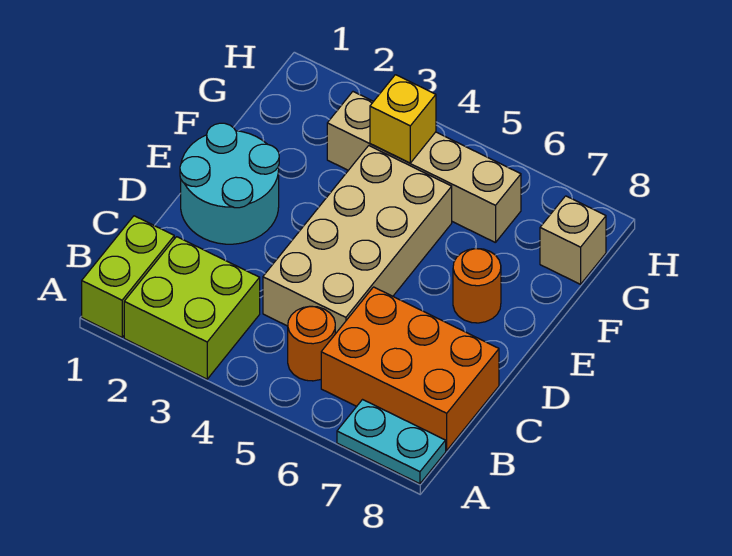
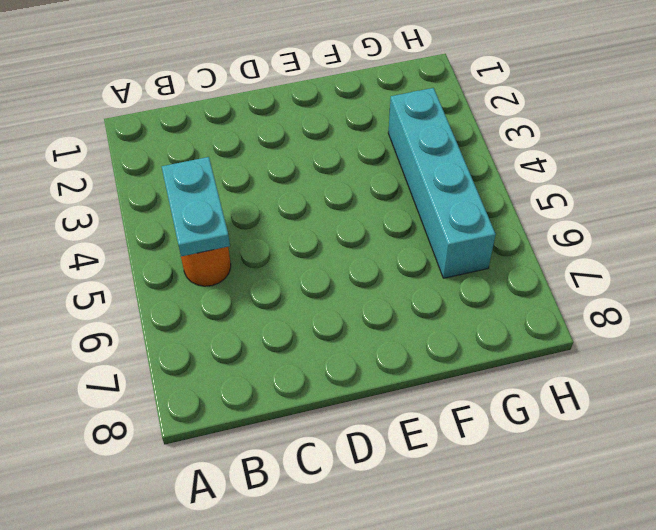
cyan 1x2 plate [162,157,230,256] -> cyan 1x2 plate moved to [337,400,446,484]
cyan 1x4 brick [388,88,496,278] -> tan 1x4 brick [327,92,521,243]
none -> lime 1x2 brick [82,216,174,337]
none -> lime 2x2 brick [124,237,260,379]

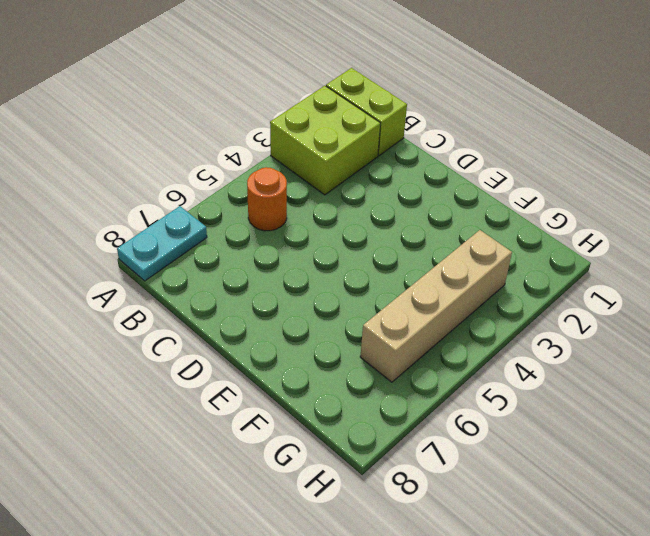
none -> orange 2x3 brick [321,287,499,450]
none -> tan 2x4 brick [263,146,452,334]

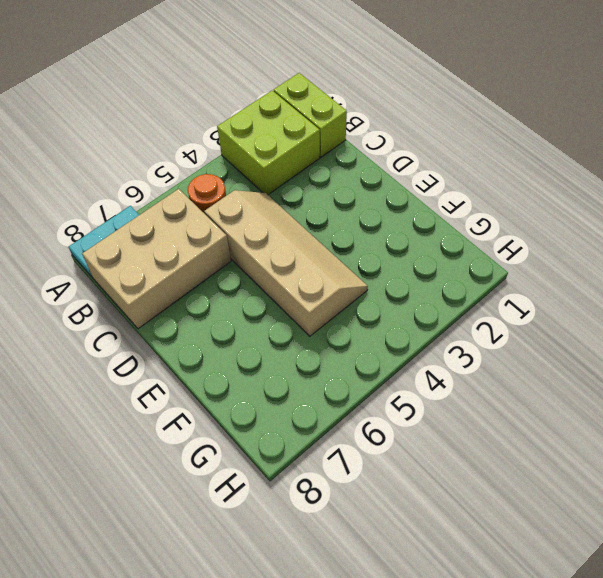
tan 2x3 brick [82,189,231,329] -> orange 2x3 brick [321,287,499,450]
tan 2x4 slope [204,190,368,336] -> tan 2x4 brick [263,146,452,334]
none -> cyan 2x2 round brick [180,123,279,244]
none -> orange 1x1 round brick [453,248,501,323]

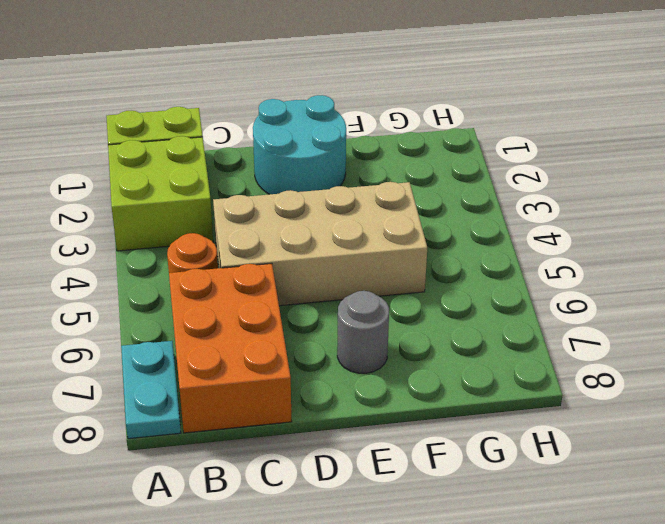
grey 1x1 round brick [337,291,389,373] -> orange 1x1 round brick [453,248,501,323]
none -> tan 1x4 brick [327,92,521,243]
none -> tan 1x1 brick [540,196,606,284]

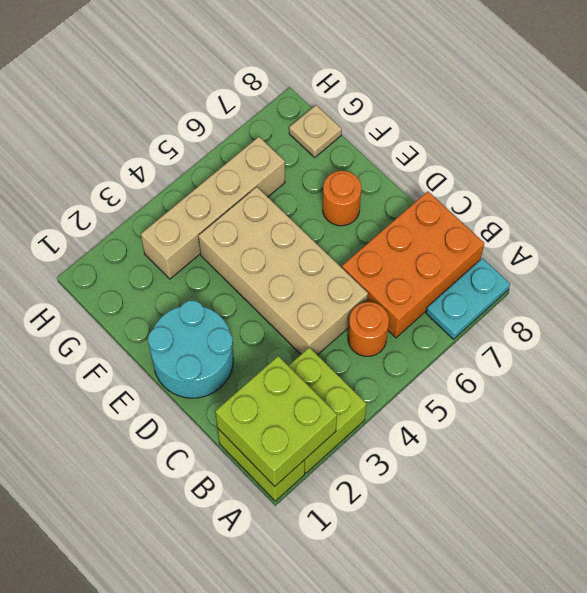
lime 2x2 brick [215,356,337,486] -> none
tan 1x1 plate [289,105,342,157] -> tan 1x1 brick [540,196,606,284]
none -> yellow 1x1 brick [370,75,436,163]

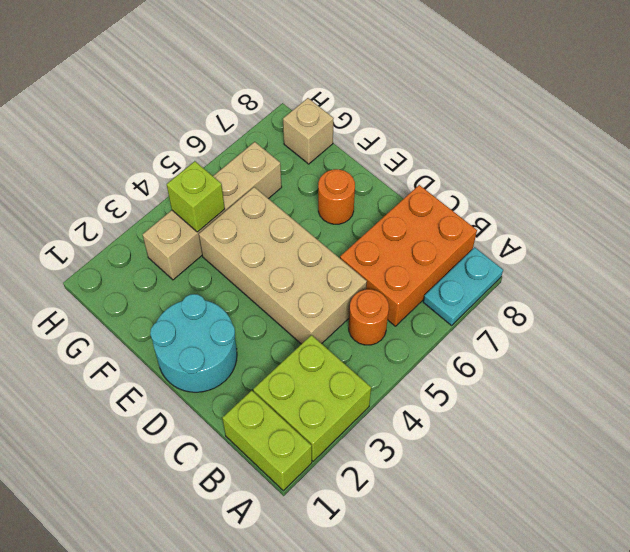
lime 1x1 brick [167,161,225,232] -> yellow 1x1 brick [370,75,436,163]

